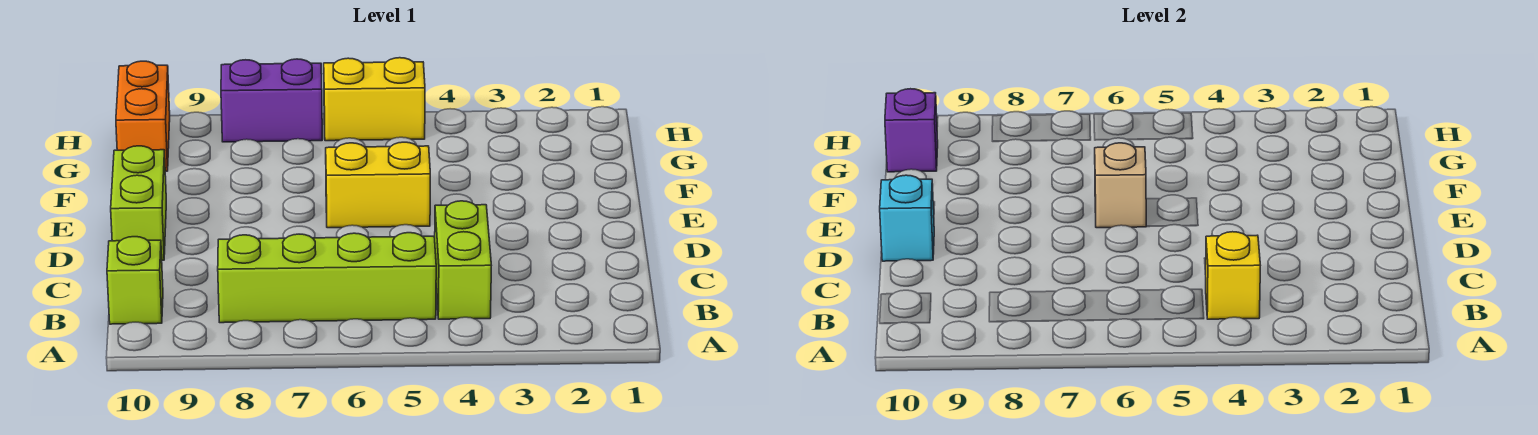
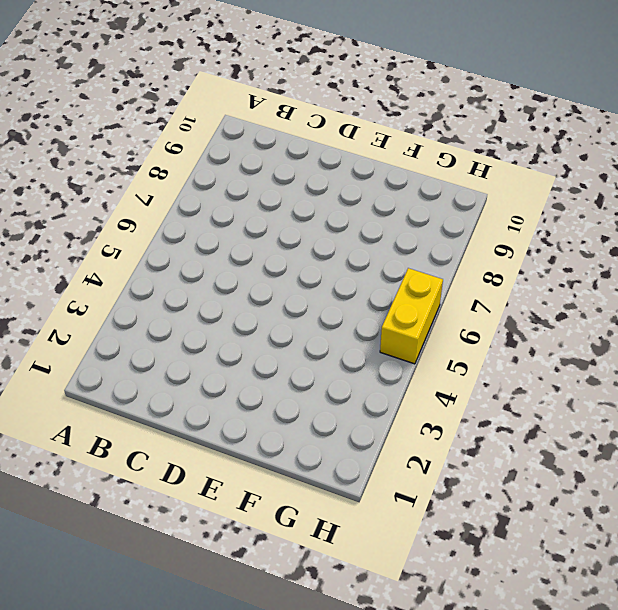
none -> lime 1x2 brick [435,201,491,319]
none -> lime 1x4 brick [218,233,436,323]
none -> lime 1x1 brick [107,237,163,324]

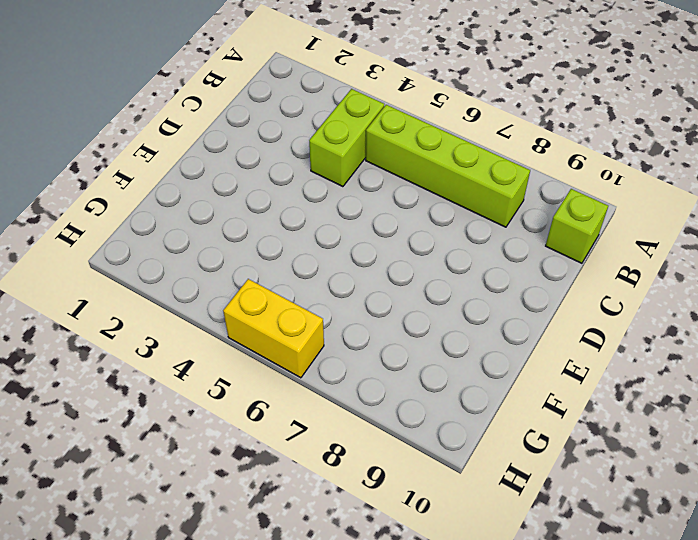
none -> lime 1x2 brick [111,146,166,260]
none -> yellow 1x2 brick [326,142,430,228]
none -> orange 1x2 brick [116,61,170,171]

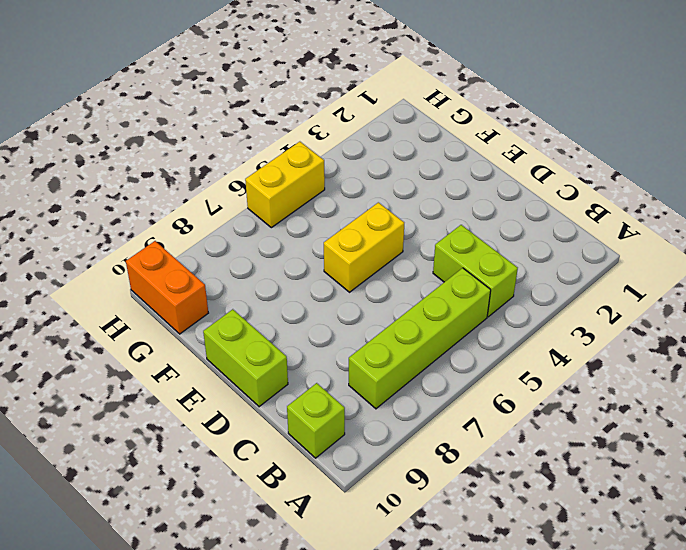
none -> purple 1x2 brick [221,59,322,142]
none -> yellow 1x1 brick [1206,232,1260,319]
none -> cyan 1x1 brick [880,175,934,261]

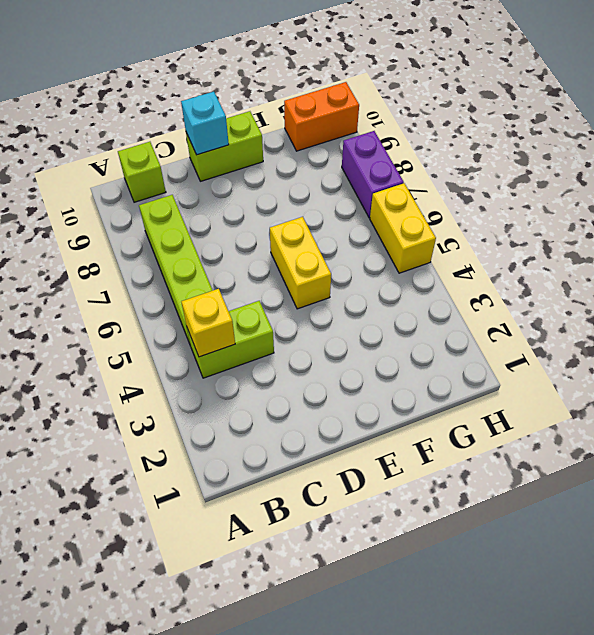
none -> tan 1x1 brick [1095,143,1146,228]
none -> purple 1x1 brick [885,89,938,172]

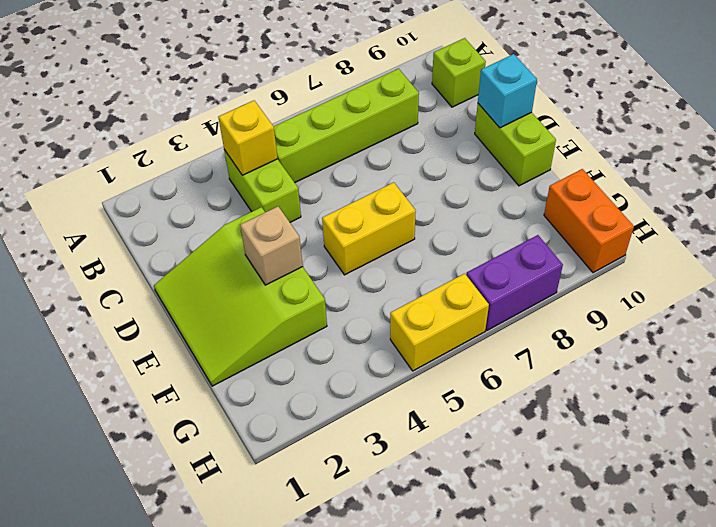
lime 3x3 slope [154,207,327,386] -> none
tan 1x1 brick [240,206,303,285] -> tan 1x1 brick moved to [1095,143,1146,228]
none -> purple 1x1 brick [885,89,938,172]

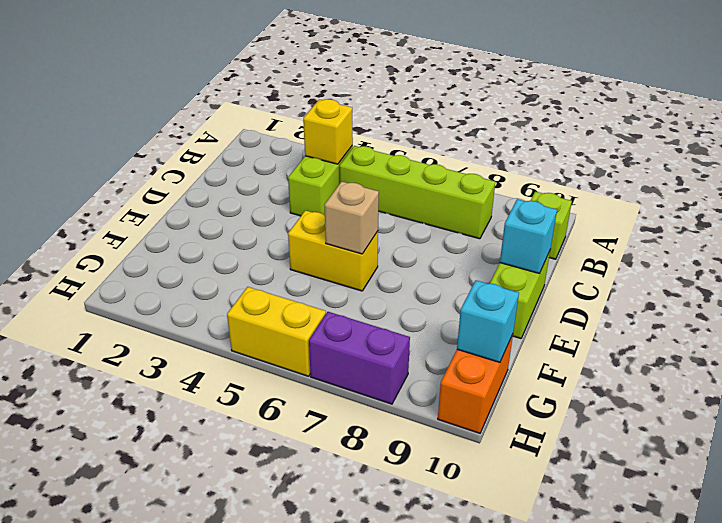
cyan 1x1 brick [457,280,519,362] -> purple 1x1 brick [885,89,938,172]

